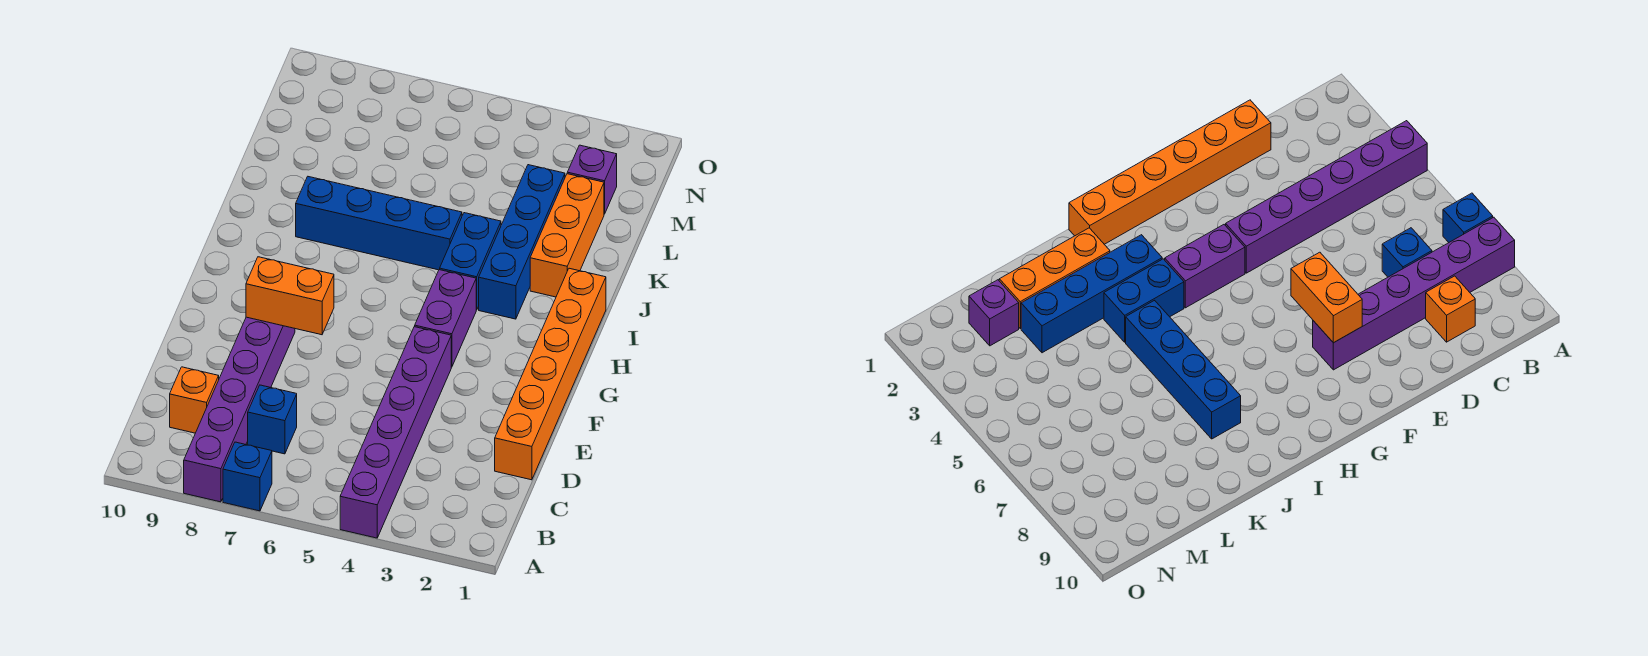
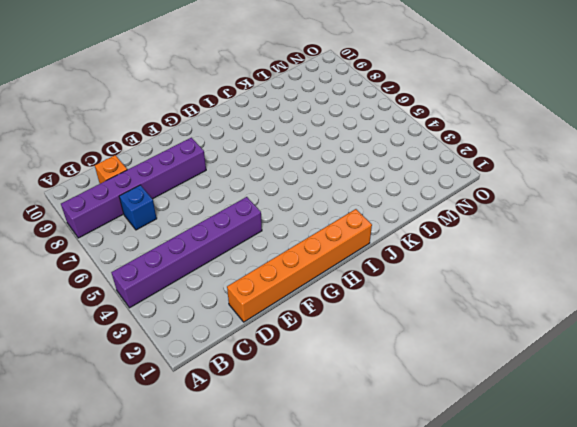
none -> blue 1x1 brick [223,442,272,511]
none -> purple 1x2 brick [415,270,476,367]
none -> blue 1x4 brick [479,165,565,319]

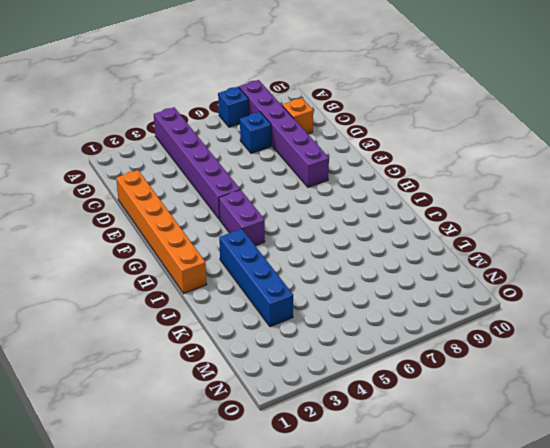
none -> blue 1x2 brick [440,213,501,310]
none -> orange 1x3 brick [530,174,604,297]
none -> blue 1x4 brick [296,177,462,270]

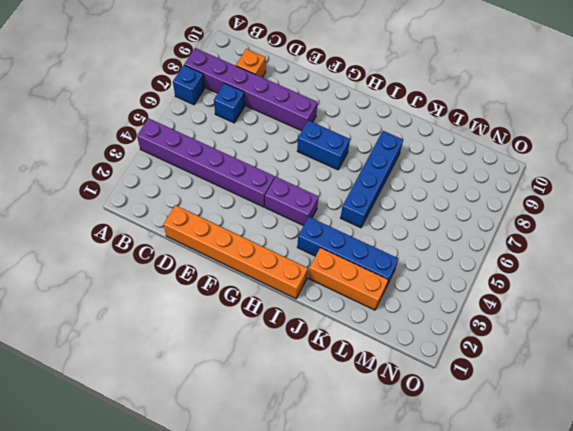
blue 1x2 brick [297,120,350,170] -> blue 1x2 brick moved to [440,213,501,310]
none -> purple 1x1 brick [567,145,617,214]
none -> orange 1x2 brick [246,257,334,335]

